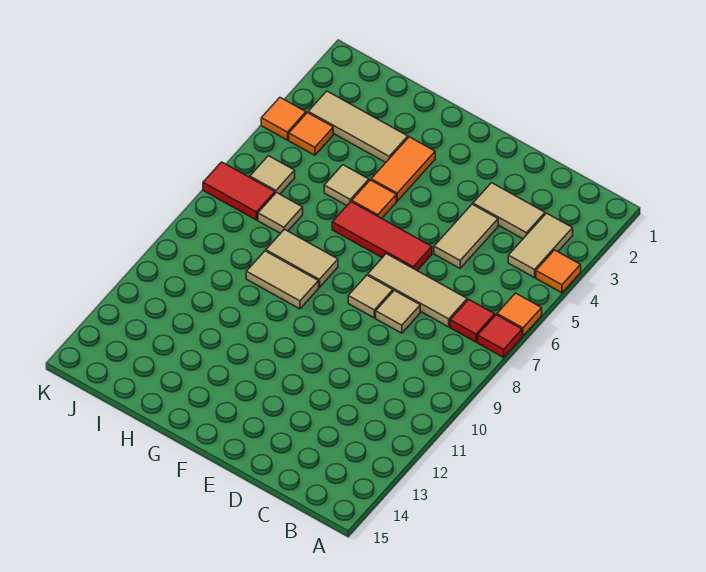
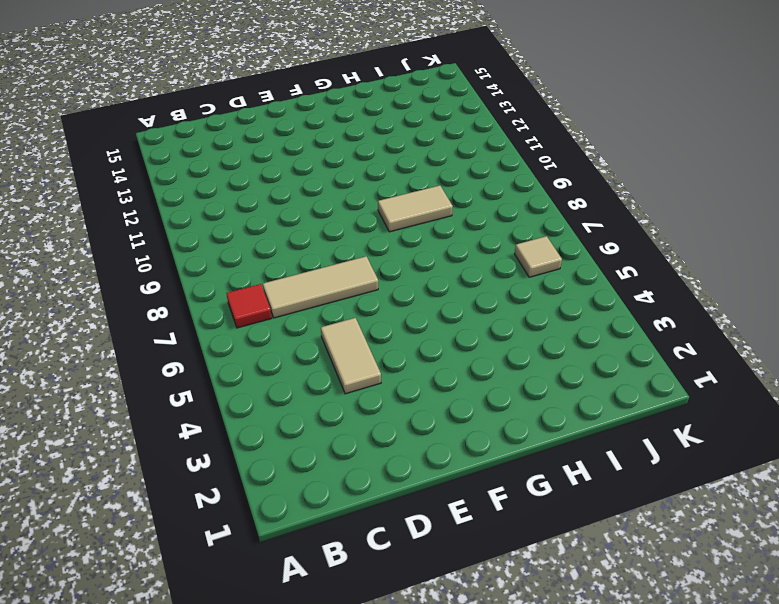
none -> orange 1x1 tile [536,250,581,293]
none -> orange 1x1 tile [497,293,542,336]
none -> red 1x1 tile [478,315,522,357]

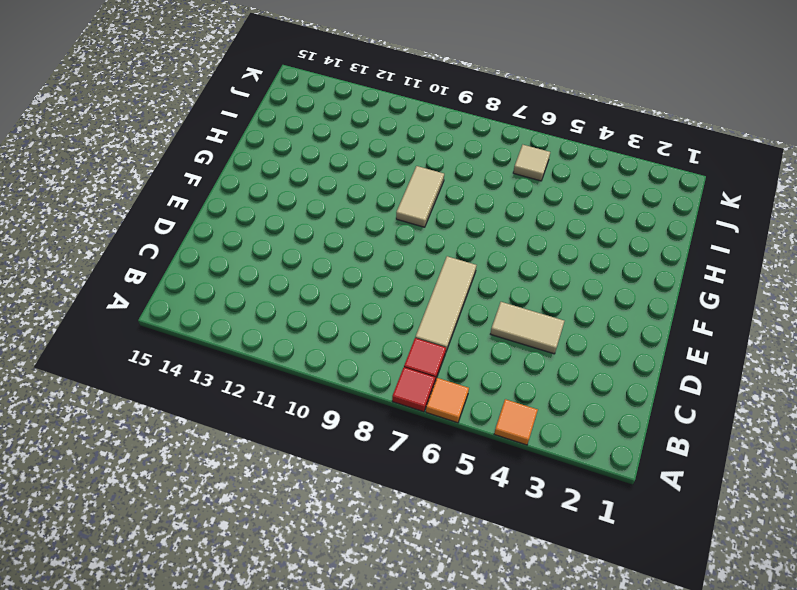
none -> tan 1x2 tile [508,213,573,278]
none -> tan 1x2 tile [473,183,545,239]
none -> tan 1x1 tile [376,290,420,333]

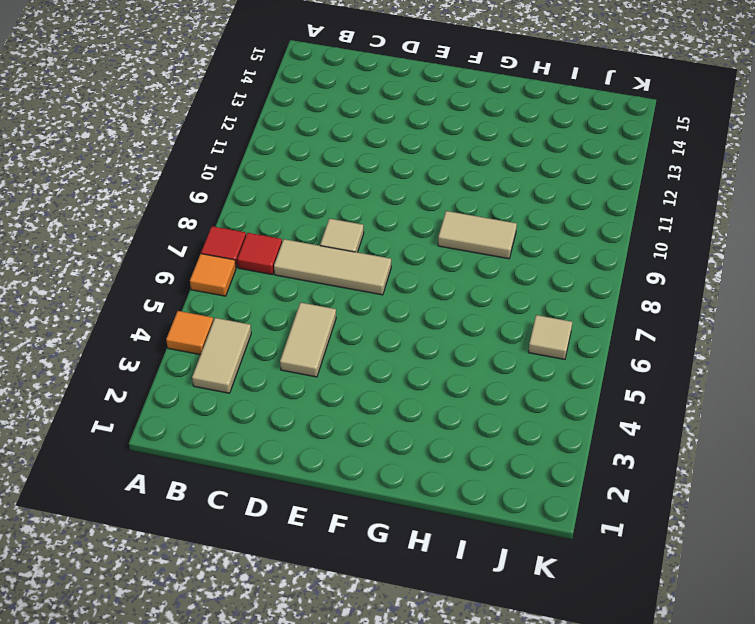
none -> tan 1x2 tile [473,183,545,239]
none -> red 1x3 tile [332,202,432,270]
none -> tan 1x1 tile [348,275,393,318]

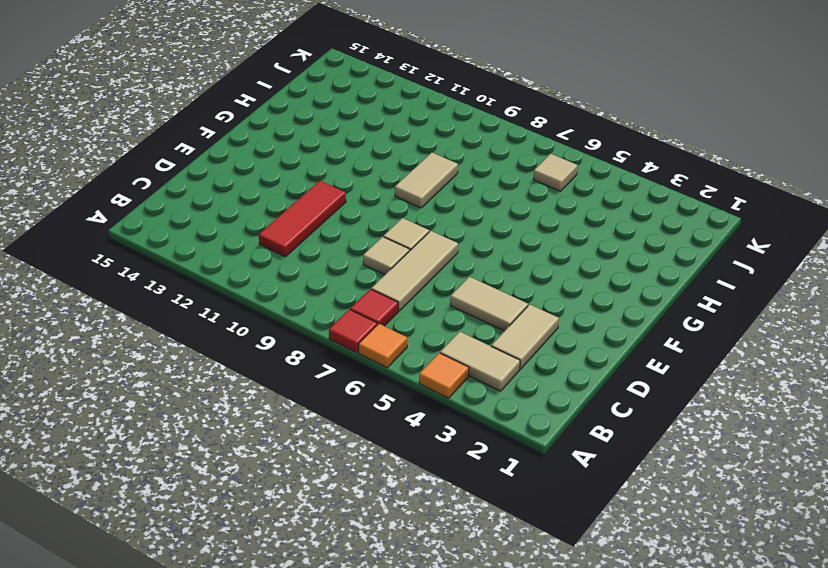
red 1x3 tile [259,181,346,257] -> red 1x3 tile moved to [332,202,432,270]
none -> orange 1x2 tile [371,137,435,201]
none -> orange 1x1 tile [352,180,396,218]
none -> tan 1x2 tile [266,229,338,287]

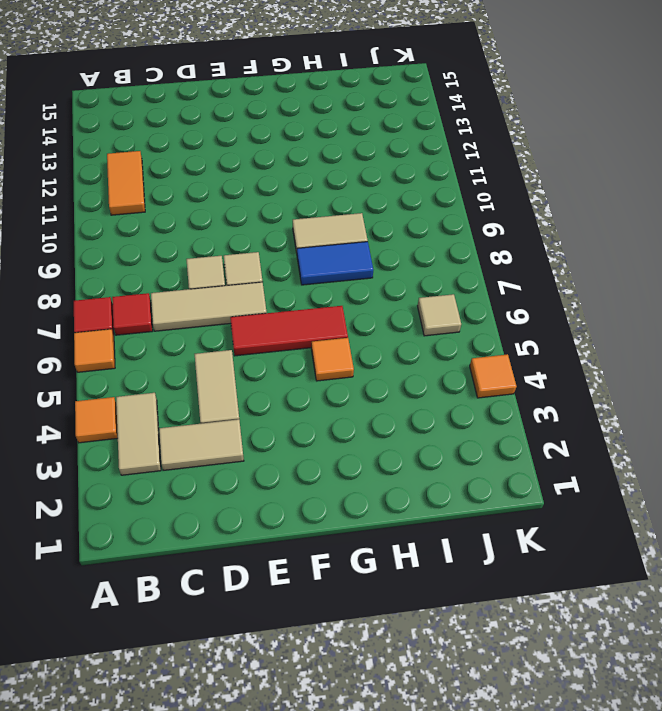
orange 1x2 tile [107,151,145,215] -> orange 1x2 tile moved to [371,137,435,201]
blue 1x2 tile [297,242,373,285] -> tan 1x2 tile [266,229,338,287]
none -> tan 1x3 tile [308,91,408,162]
none -> tan 1x1 tile [324,165,369,206]
none -> tan 1x1 tile [258,193,303,234]

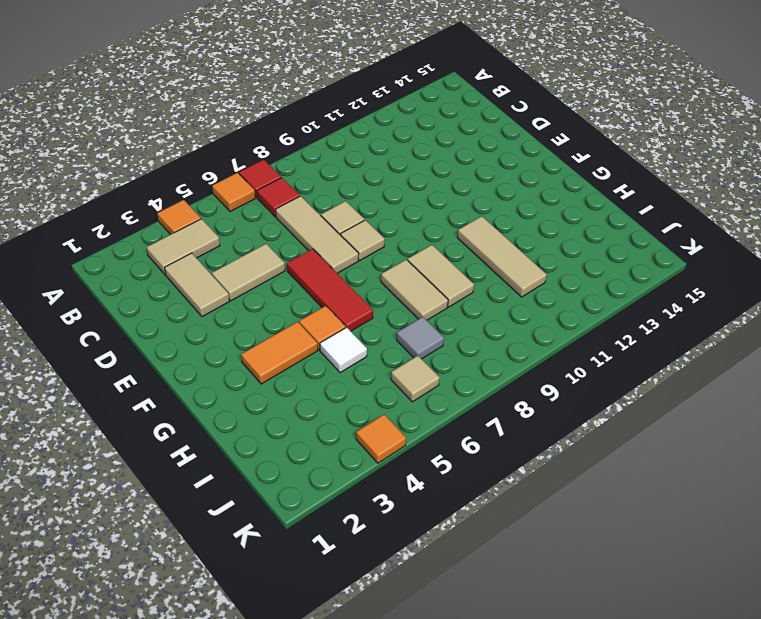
tan 1x3 tile [457,216,547,297] -> tan 1x3 tile moved to [308,91,408,162]
white 1x1 tile [320,327,367,373] -> tan 1x1 tile [324,165,369,206]
grey 1x1 tile [397,317,444,359] -> tan 1x1 tile [258,193,303,234]
none -> orange 1x1 tile [289,113,333,155]
none -> red 1x2 tile [203,162,275,220]

